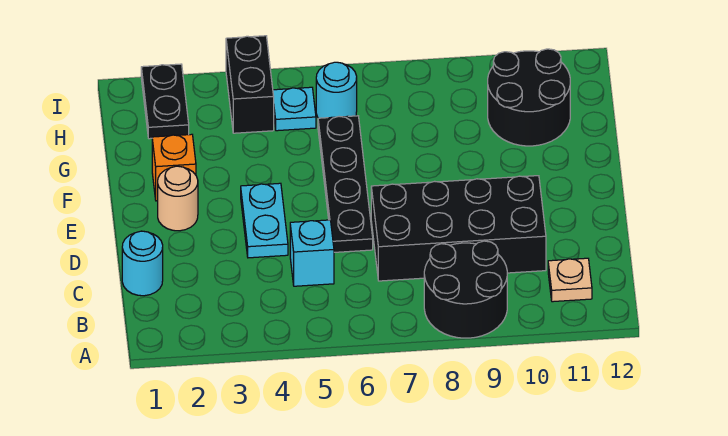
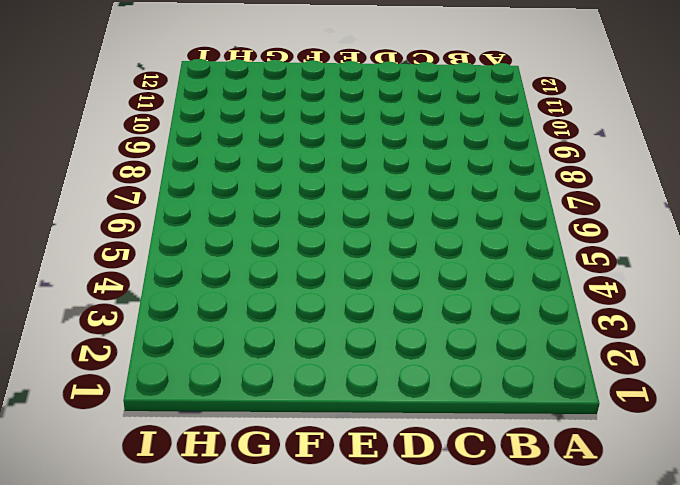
none -> black 2x2 round brick [424,241,507,338]
none -> tan 1x1 plate [548,258,592,302]
none -> cyan 1x1 round brick [122,231,163,296]

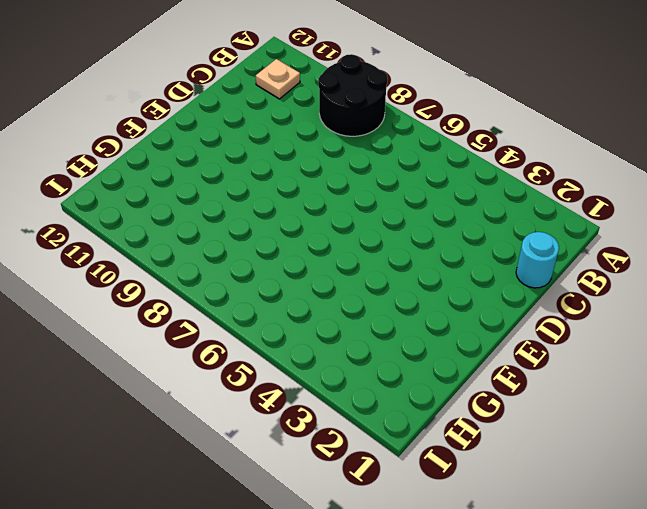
none -> cyan 1x1 brick [290,220,334,286]
none -> black 2x4 brick [371,176,546,281]
none -> cyan 1x2 plate [241,183,288,258]

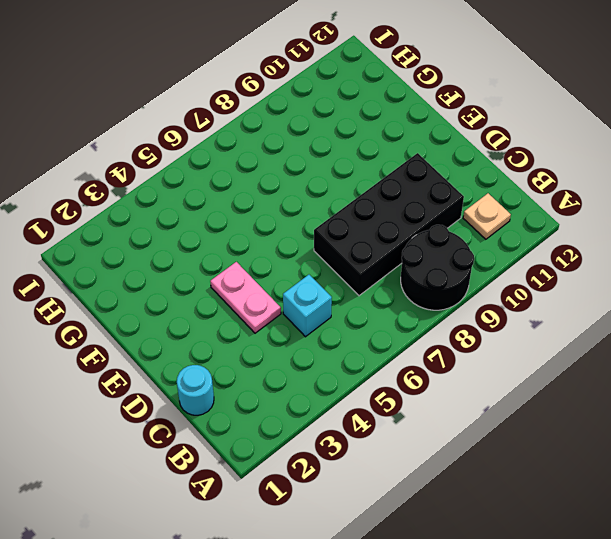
pink 1x2 plate [210,262,281,333] -> cyan 1x2 plate [241,183,288,258]
none -> black 1x4 plate [318,116,373,252]
none -> tan 1x1 round brick [158,166,198,231]
none -> orange 1x1 brick [152,134,196,201]

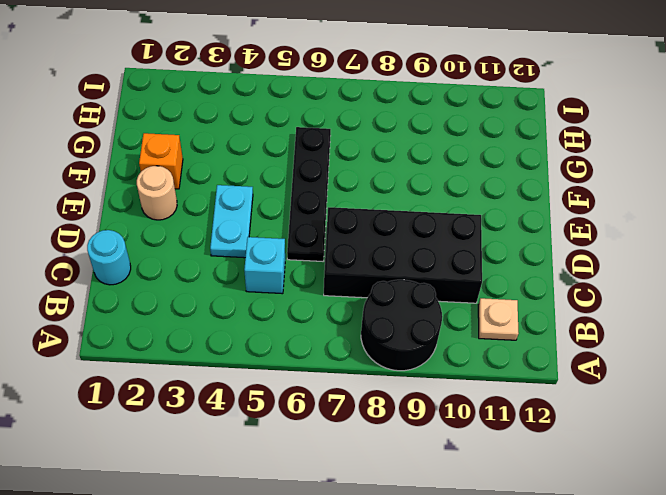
none -> black 2x2 round brick [488,49,570,146]
none -> black 1x2 plate [141,64,189,139]
none -> black 1x2 brick [226,36,274,133]

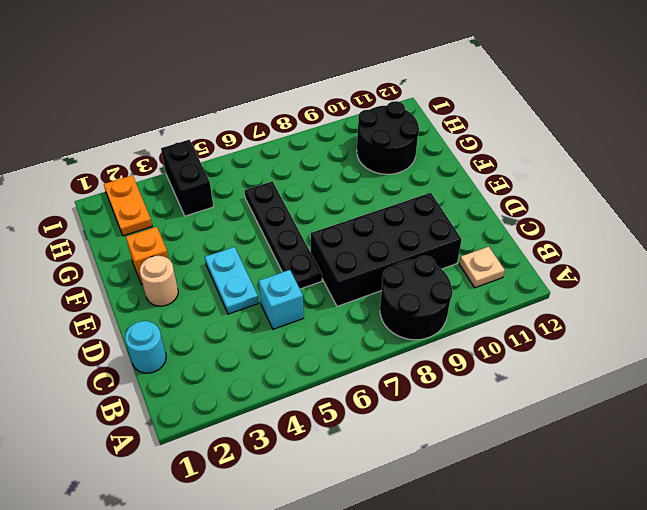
orange 1x2 plate [104,175,152,236] -> black 1x2 plate [141,64,189,139]
none -> cyan 1x1 plate [273,87,316,131]
none -> cyan 1x1 round brick [316,62,357,118]

